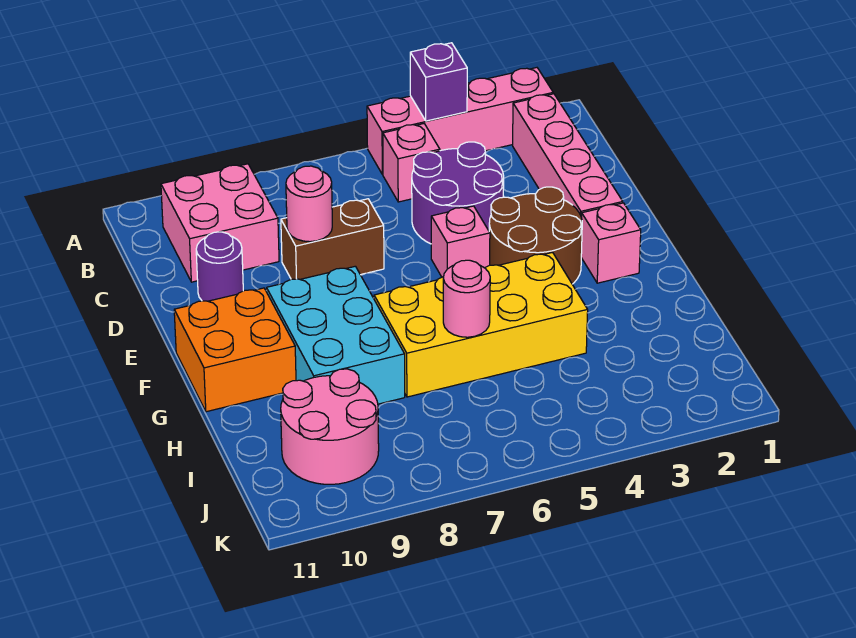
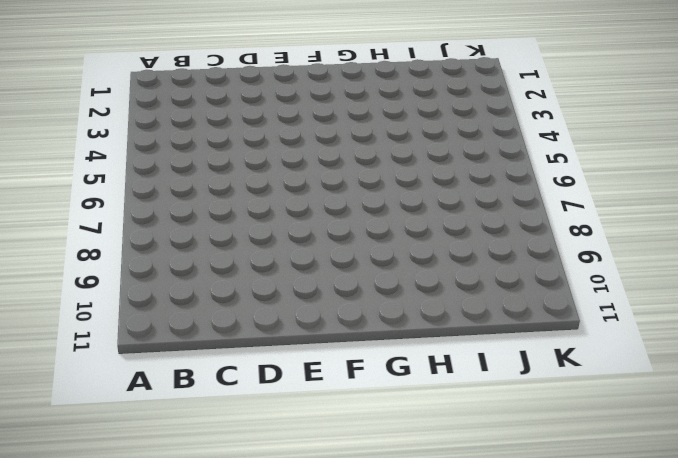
none -> pink 1x4 brick [367,68,553,175]
none -> pink 1x4 brick [513,94,623,218]
none -> pink 1x1 brick [383,124,440,202]

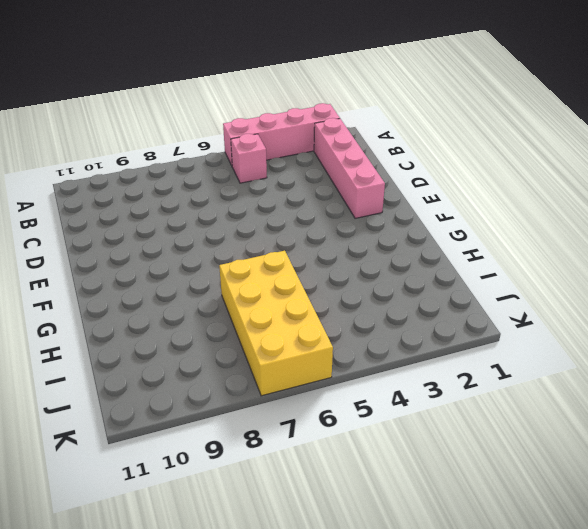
yellow 2x4 brick [219,251,333,396] -> yellow 2x4 brick turned to [374,253,588,397]
none -> pink 2x2 brick [161,164,279,282]
none -> purple 2x2 round brick [412,142,504,244]
none -> brown 1x2 brick [281,199,384,279]

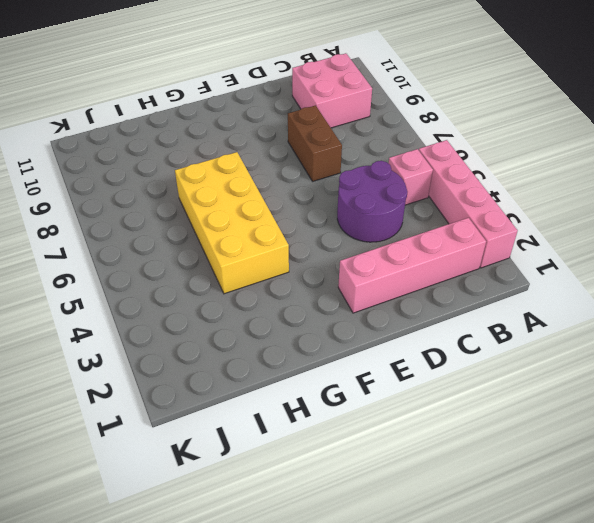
none -> purple 1x1 round brick [196,232,243,301]
none -> brown 2x2 round brick [489,187,582,284]
none -> pink 1x1 brick [431,206,490,277]

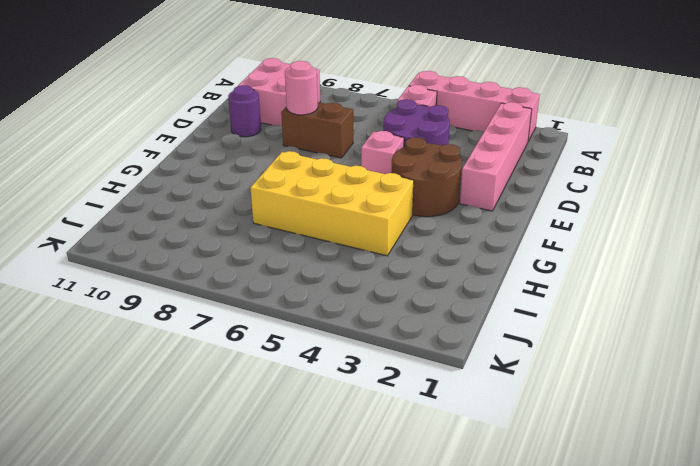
none -> pink 1x1 brick [581,203,641,283]
none -> cyan 2x3 brick [267,266,405,404]
none -> orange 2x2 brick [174,288,296,412]

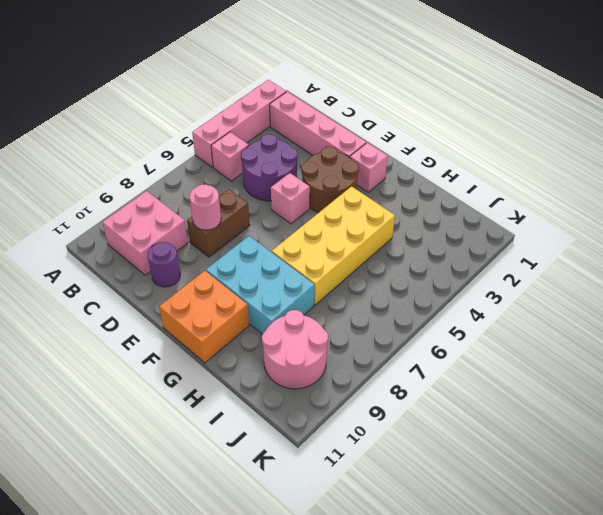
none -> purple 1x1 brick [410,43,467,121]
none -> pink 1x1 round brick [443,260,490,337]

